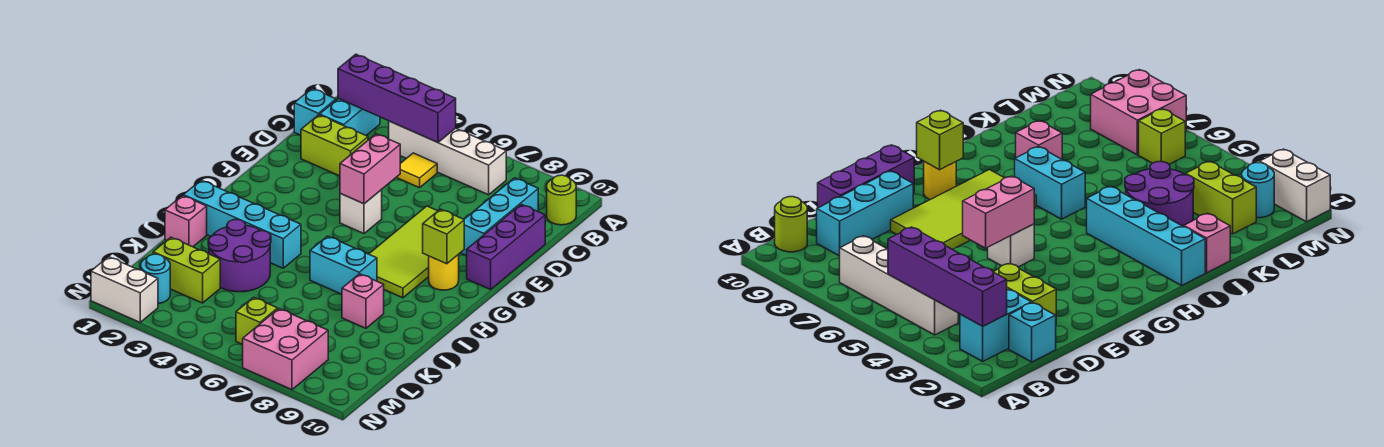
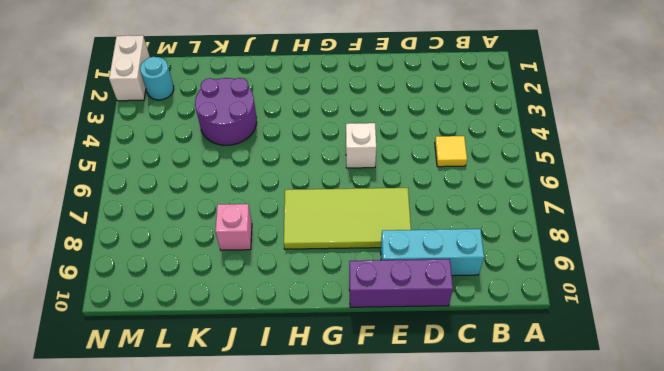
none -> cyan 1x2 brick [320,99,380,135]
none -> white 1x4 brick [389,121,506,195]
none -> lime 1x1 round brick [547,175,576,225]

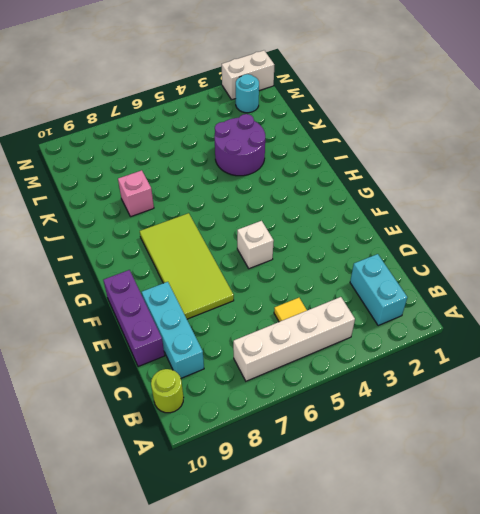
none -> cyan 1x1 brick [294,88,336,135]
none -> lime 1x2 brick [301,115,368,176]
none -> yellow 1x1 round brick [429,254,459,290]

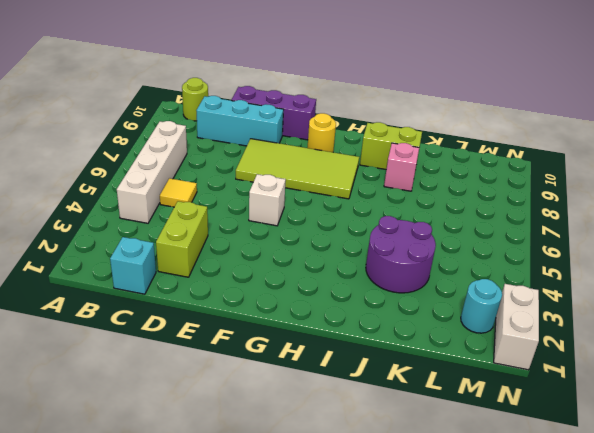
lime 1x2 brick [360,122,422,169] -> lime 1x2 brick turned to [153,237,220,303]
none -> cyan 1x2 brick [320,99,380,135]
none -> cyan 1x4 brick [183,180,301,268]
none -> cyan 1x2 brick [310,236,377,294]

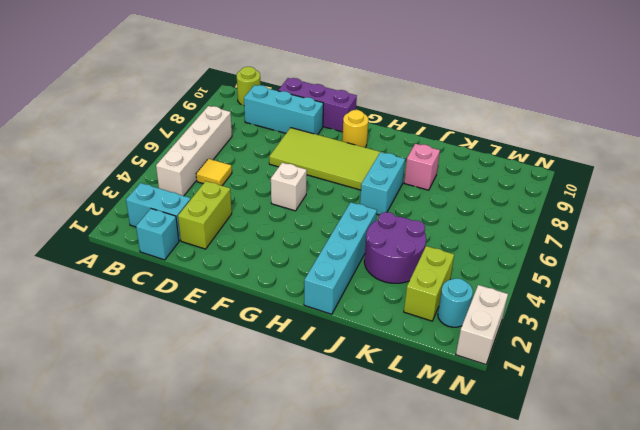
none -> pink 1x1 brick [165,196,207,247]
none -> lime 1x1 brick [236,297,278,344]
none -> pink 2x2 brick [243,309,328,390]

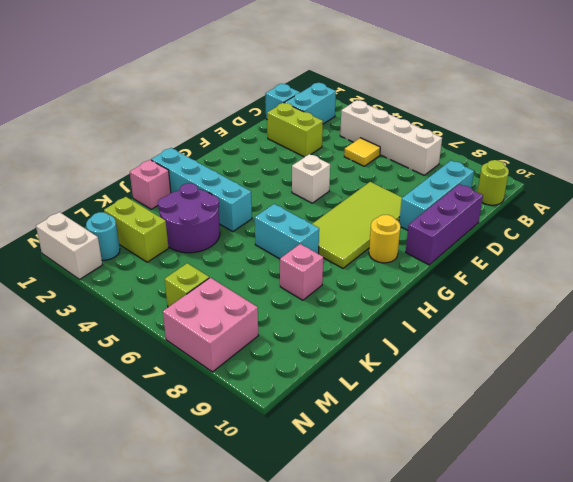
none -> purple 1x4 brick [338,54,456,142]
none -> pink 1x2 brick [340,134,400,204]
none -> lime 1x1 brick [423,209,464,264]

